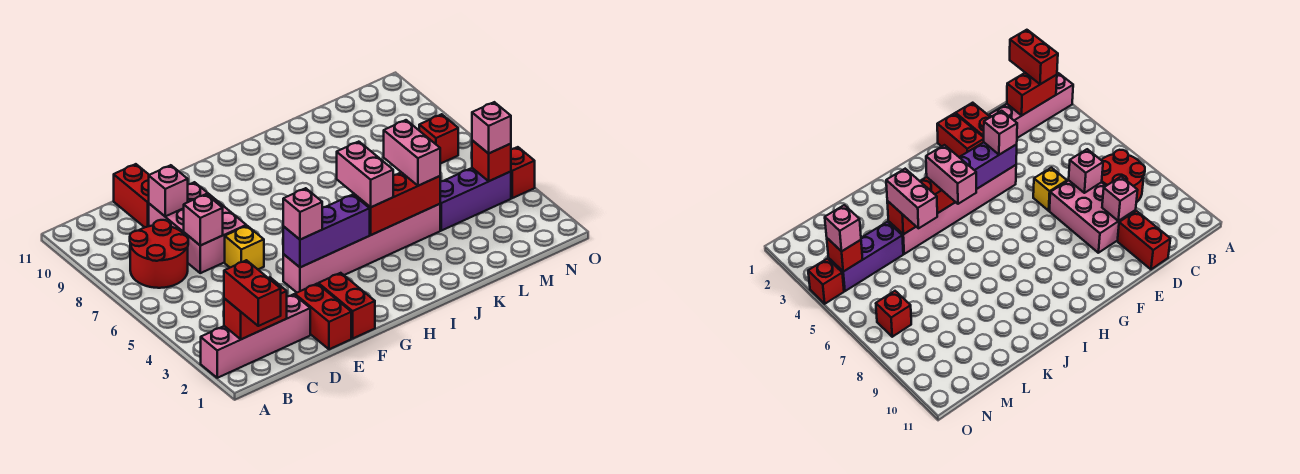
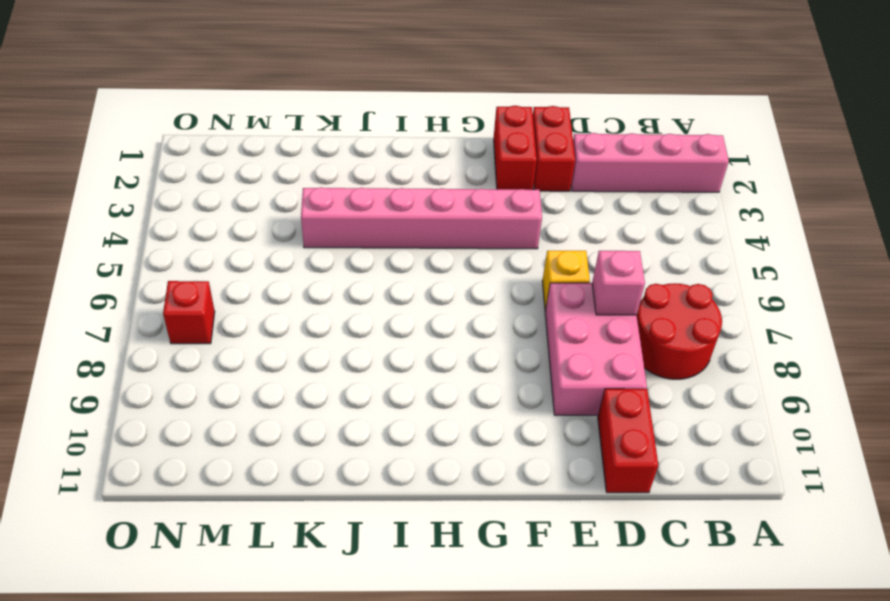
none -> purple 1x3 brick [440,168,511,231]
none -> red 1x1 brick [511,147,535,198]
none -> red 1x2 brick [224,277,287,339]

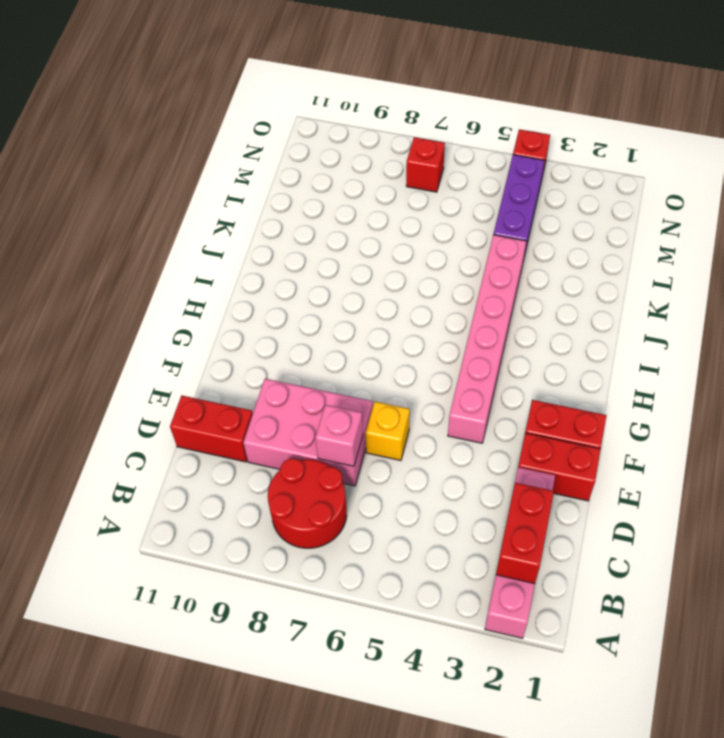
none -> pink 1x1 brick [149,165,188,216]
none -> purple 1x3 brick [283,194,370,267]
none -> red 1x3 brick [354,172,440,235]

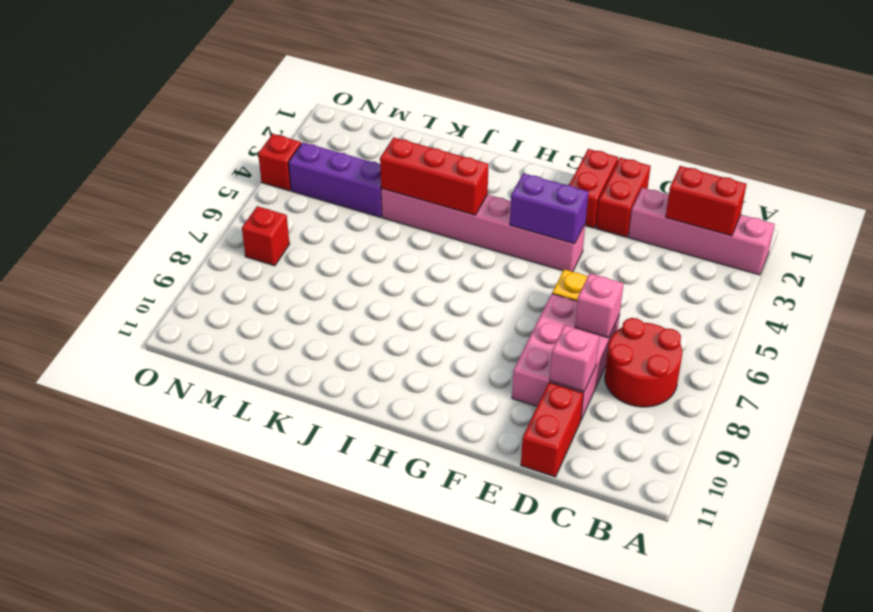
purple 1x2 brick [510,173,588,244] -> purple 1x3 brick [283,194,370,267]
none -> red 1x1 brick [472,140,511,181]
none -> red 1x2 brick [224,260,281,326]
none -> pink 1x1 brick [283,188,322,240]

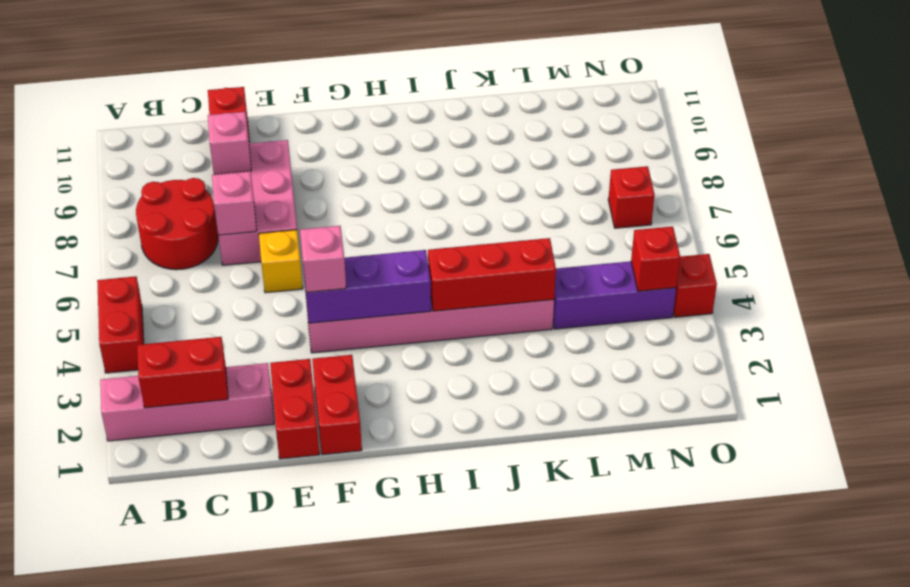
red 1x2 brick [97,276,144,373] -> red 1x2 brick moved to [224,260,281,326]
none -> pink 1x2 brick [337,142,393,207]
none -> pink 1x2 brick [384,120,440,186]
none -> pink 1x1 brick [472,102,511,154]

